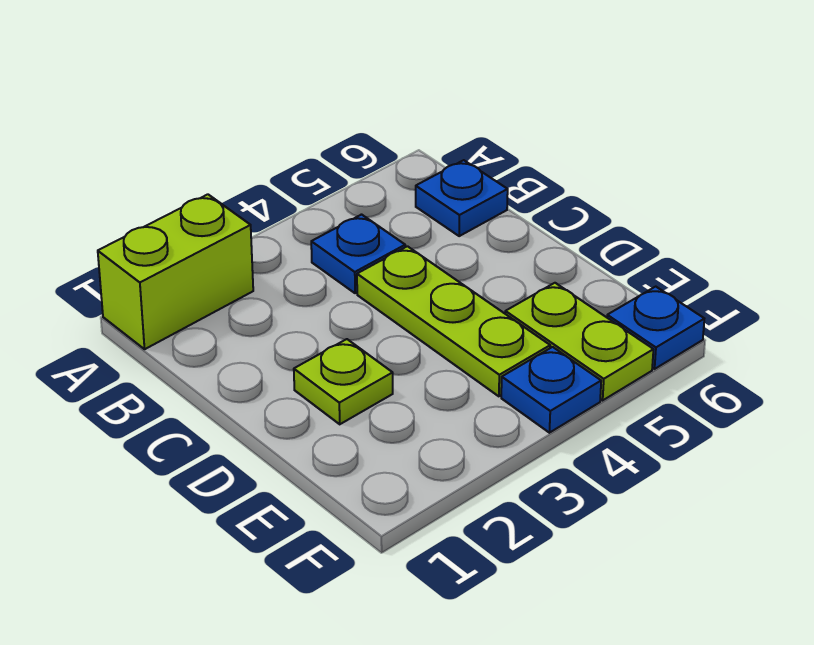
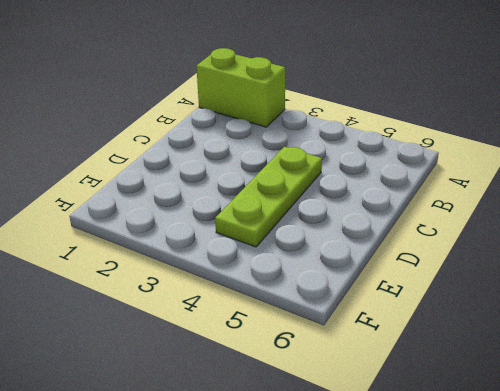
none -> blue 1x1 plate [311,215,405,293]
none -> blue 1x1 plate [416,160,508,236]

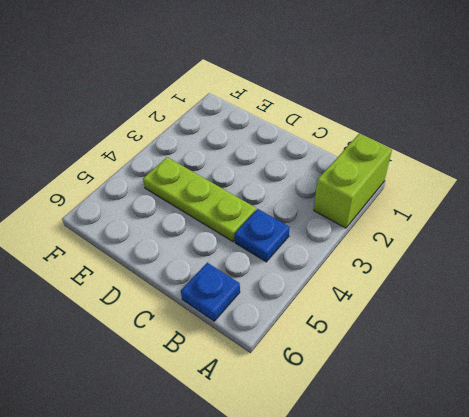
none -> lime 1x1 plate [294,339,393,424]
none -> lime 1x2 plate [505,283,653,400]

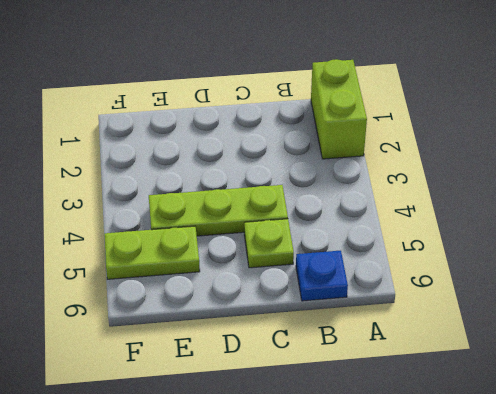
lime 1x1 plate [244,219,294,268] -> lime 1x1 plate moved to [294,339,393,424]
none -> blue 1x1 plate [311,215,405,293]
none -> blue 1x1 plate [501,347,601,433]

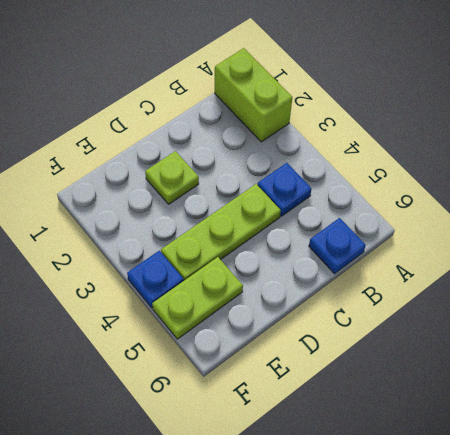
none -> blue 1x1 plate [607,287,704,369]

